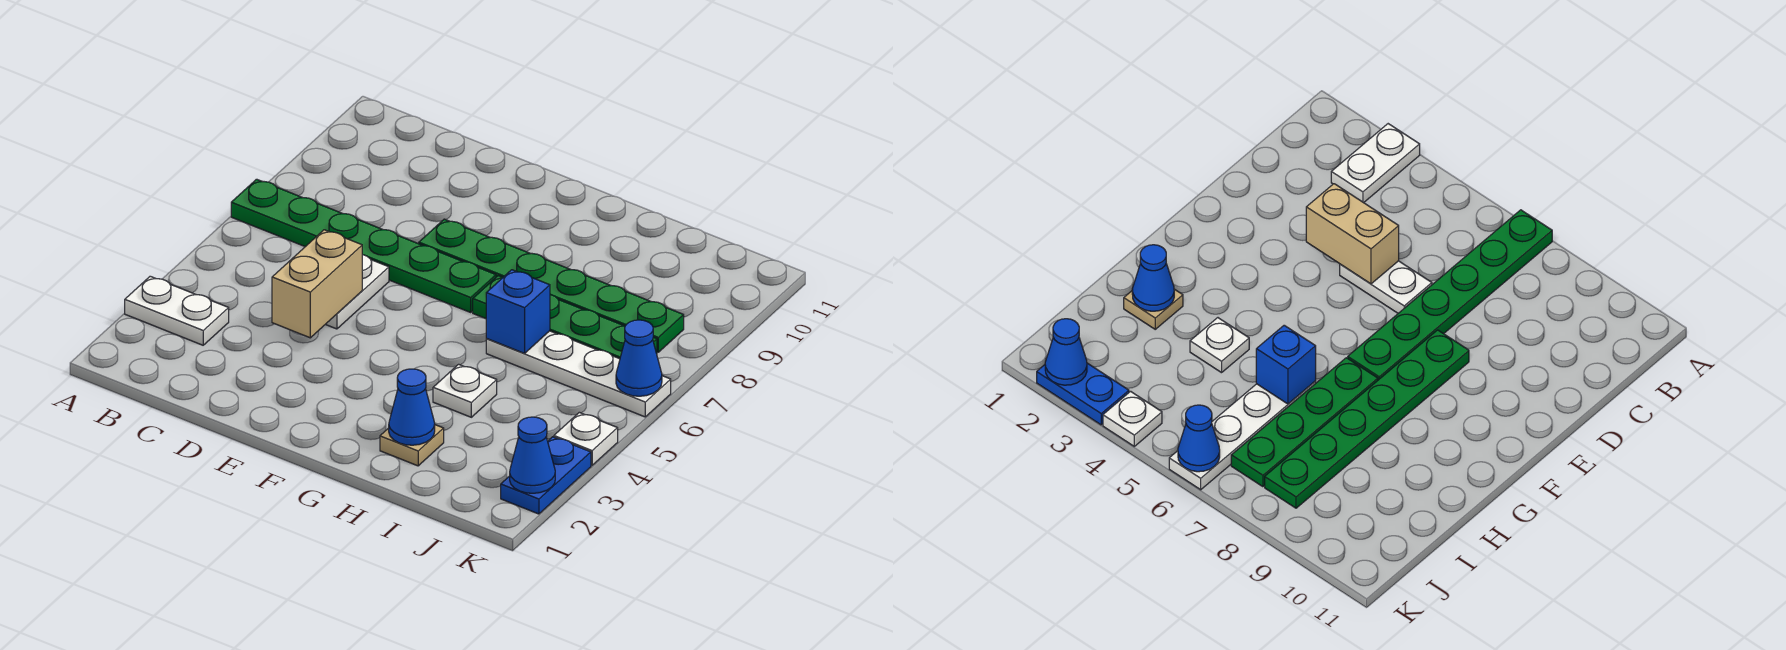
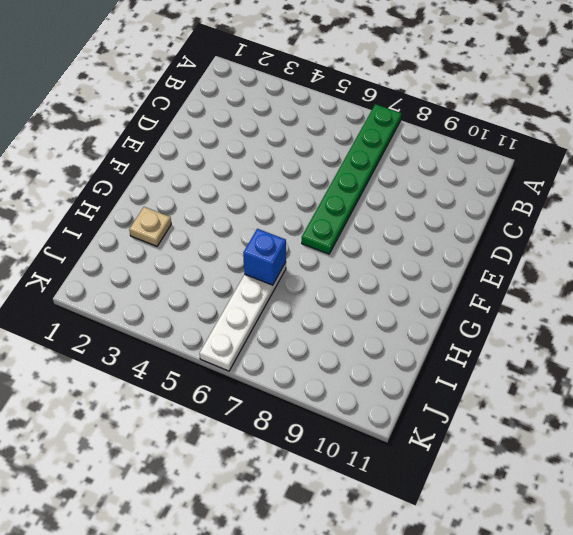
none -> white 1x2 plate [125,276,229,345]
none -> white 1x2 plate [325,255,389,329]
none -> green 1x6 plate [419,219,684,352]

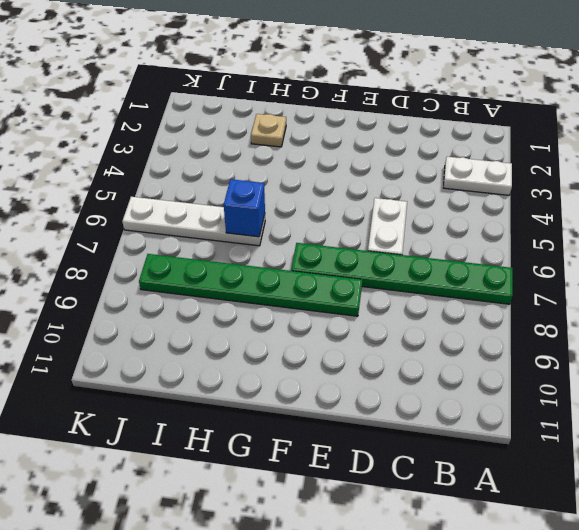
none -> green 1x4 plate [473,276,657,359]
none -> white 1x1 plate [433,364,497,417]
none -> blue 1x2 plate [501,437,591,514]

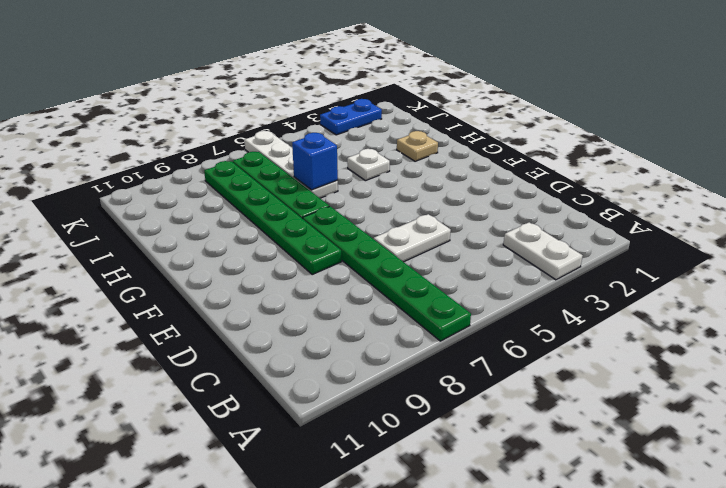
none -> white 1x1 plate [554,412,618,465]
none -> tan 1x2 brick [272,230,362,338]
none -> blue 1x1 cone [389,369,435,445]

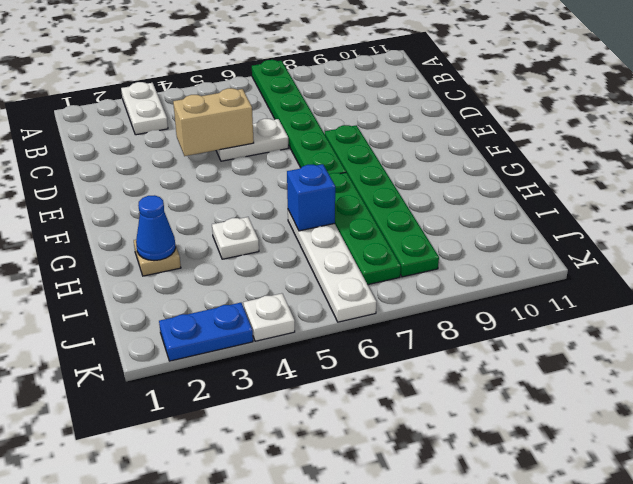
none -> blue 1x1 cone [510,417,555,493]
none -> blue 1x1 cone [616,320,662,396]

